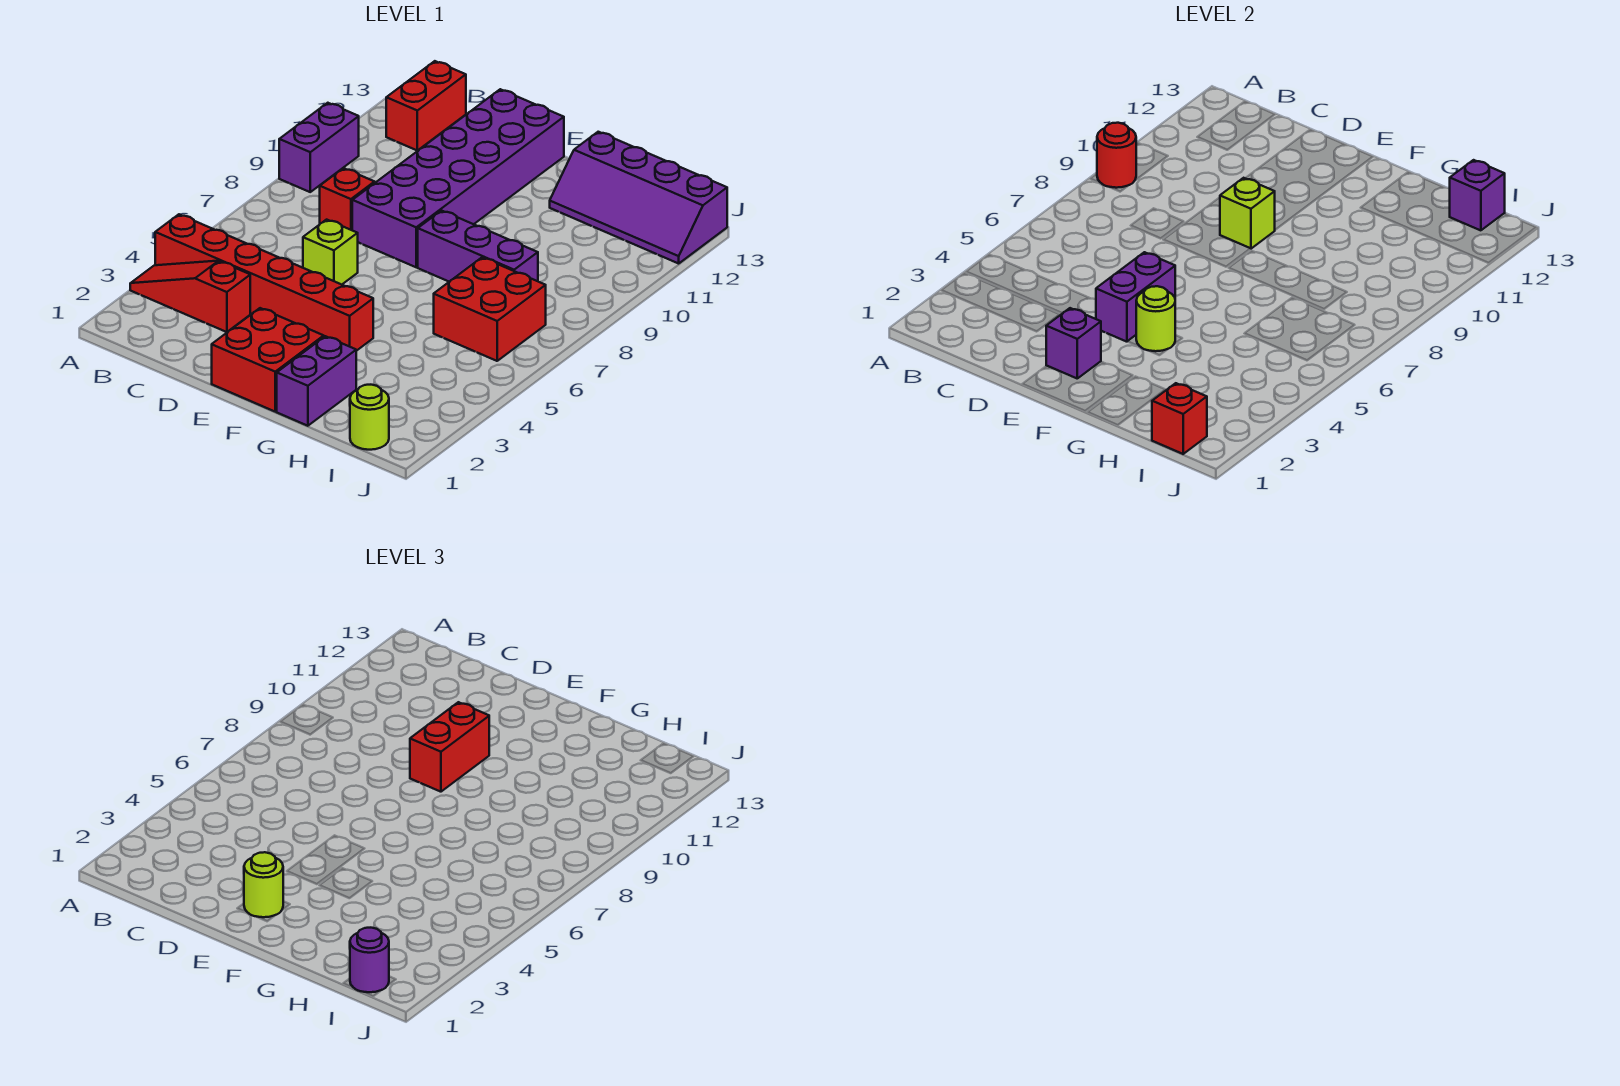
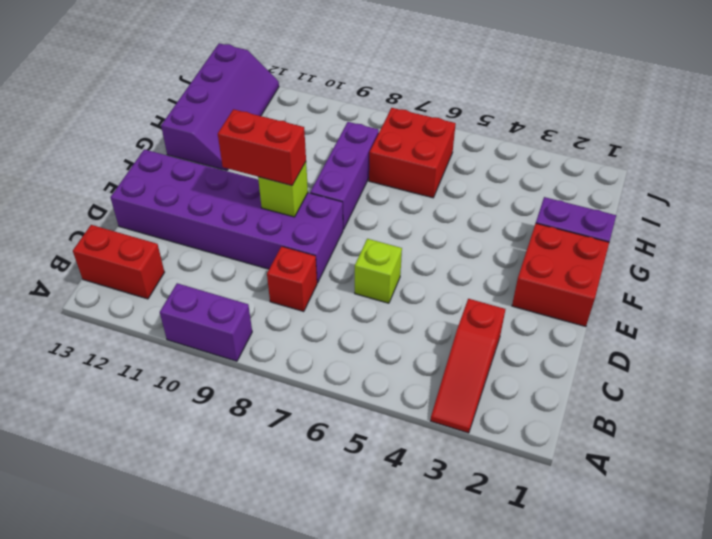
none -> red 1x6 brick [155,214,373,351]
none -> lime 1x1 round brick [350,385,389,450]
none -> red 1x1 round brick [1097,123,1136,188]

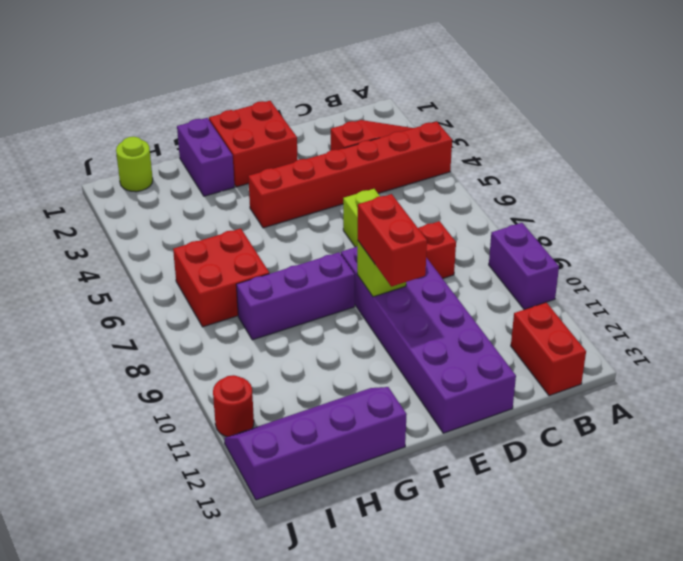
red 1x1 round brick [213,375,254,437] -> red 1x1 round brick moved to [1097,123,1136,188]
none -> purple 1x1 brick [1046,308,1101,378]
none -> purple 1x2 brick [1096,252,1175,342]
none -> lime 1x1 round brick [1136,286,1175,351]

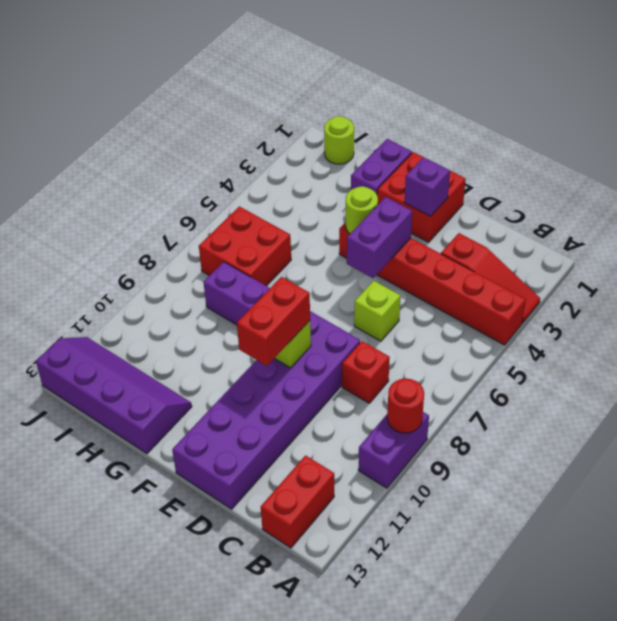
none -> red 1x1 brick [1152,383,1207,454]
none -> purple 1x1 brick [1450,160,1505,230]
none -> lime 1x1 round brick [244,852,283,917]

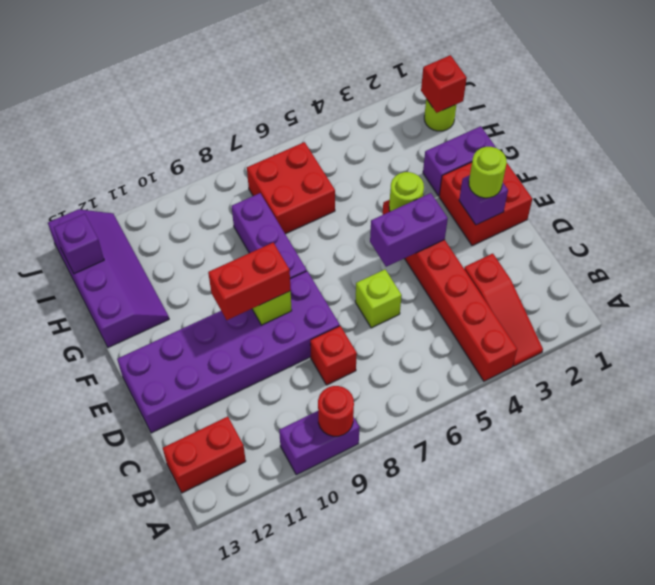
none -> purple 1x1 round brick [350,928,389,992]

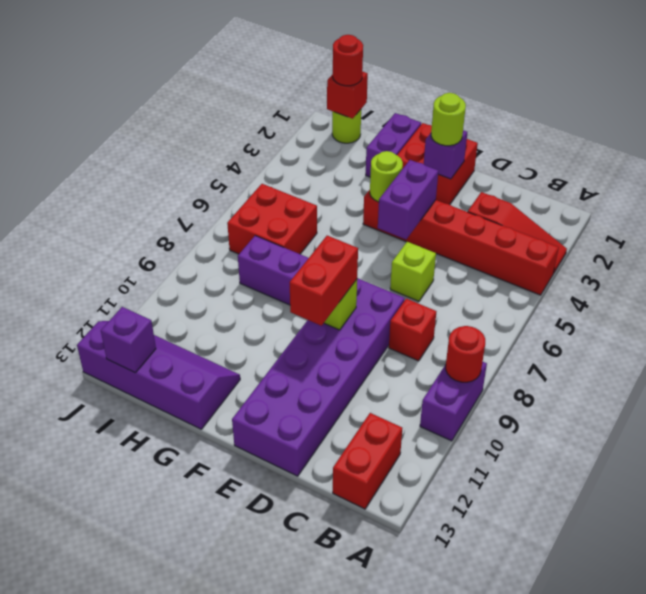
red 1x1 round brick [333,35,363,86] -> purple 1x1 round brick [350,928,389,992]

